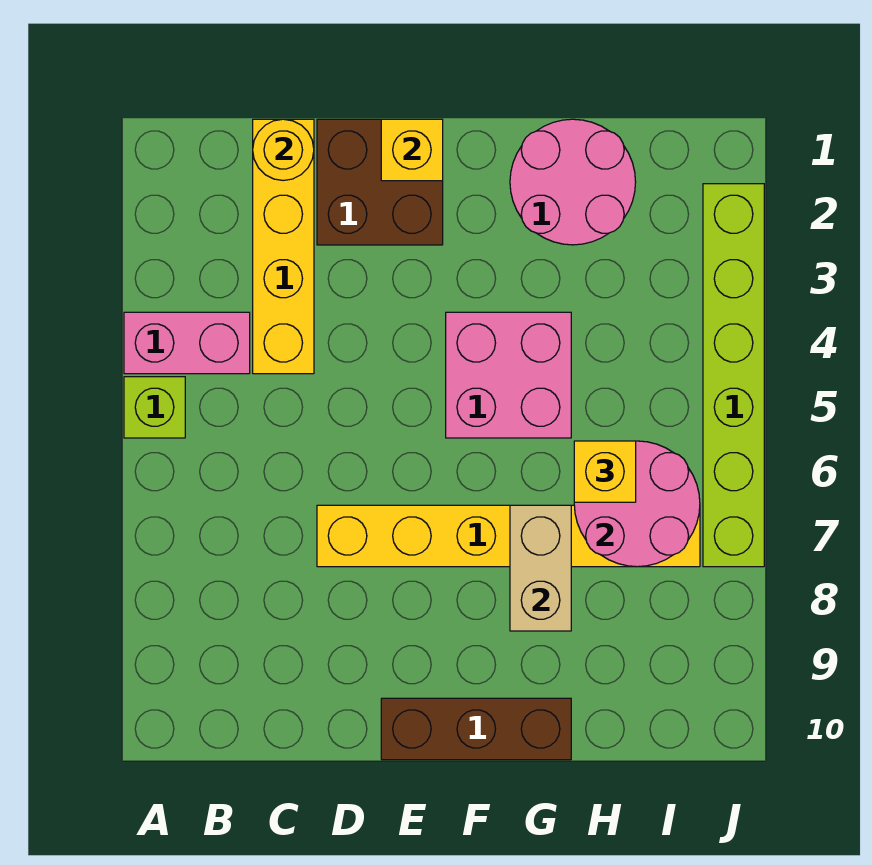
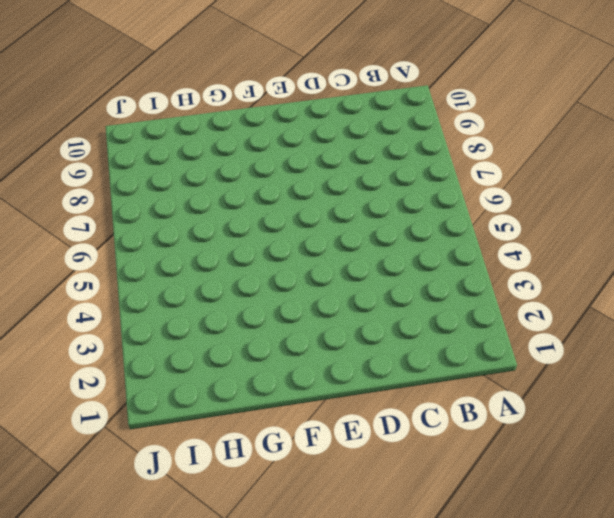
none -> pink 1x2 brick [124,312,250,374]
none -> lime 1x1 brick [124,377,185,438]
none -> yellow 1x4 brick [253,119,314,374]

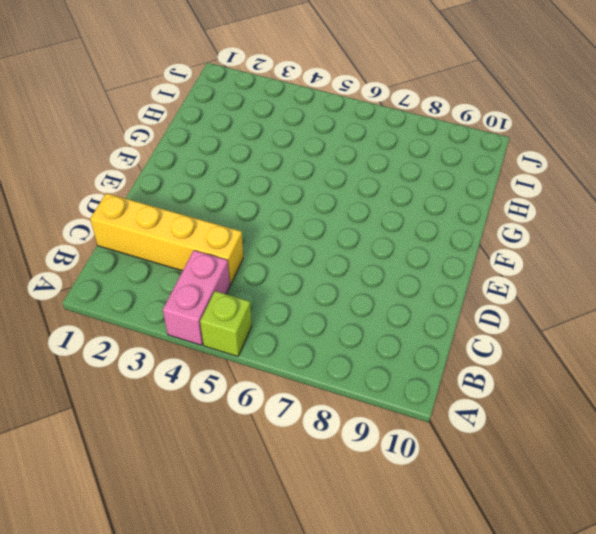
none -> brown 2x2 brick [317,119,443,245]
none -> yellow 1x6 brick [317,505,700,567]
none -> brown 1x3 brick [381,698,571,760]

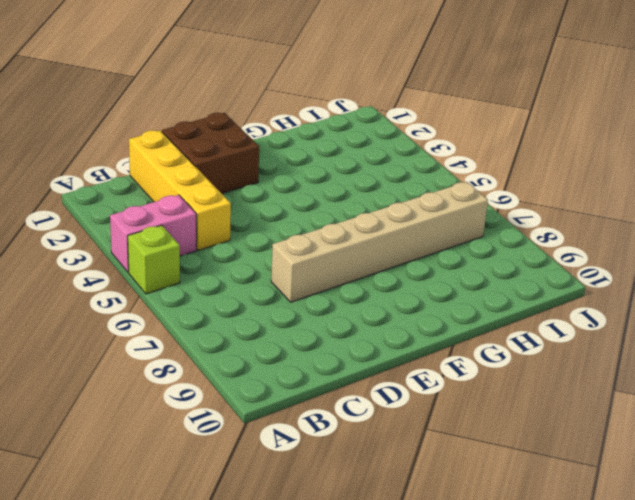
tan 1x6 brick [271,182,488,302] -> yellow 1x6 brick [317,505,700,567]
none -> brown 1x3 brick [381,698,571,760]
none -> pink 2x2 brick [446,312,571,438]
none -> pink 2x2 round brick [510,119,636,245]

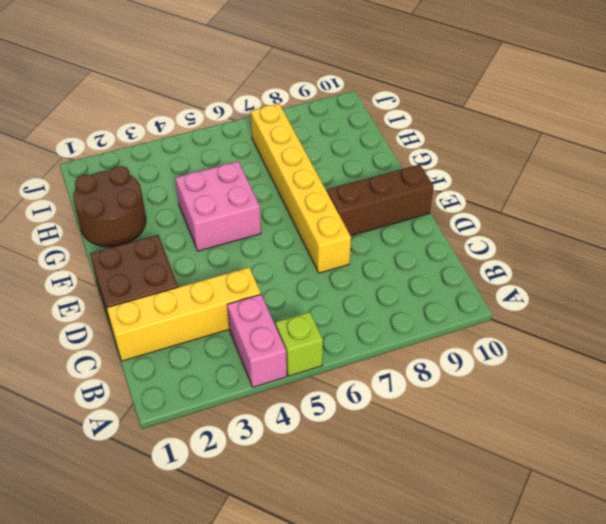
brown 1x3 brick [327,164,434,236] -> brown 1x3 brick turned to [381,698,571,760]
brown 2x2 round brick [73,166,146,247] -> pink 2x2 round brick [510,119,636,245]
none -> lime 1x6 brick [703,184,764,567]
none -> yellow 1x1 round brick [253,119,314,181]
none -> yellow 1x1 brick [381,119,443,181]

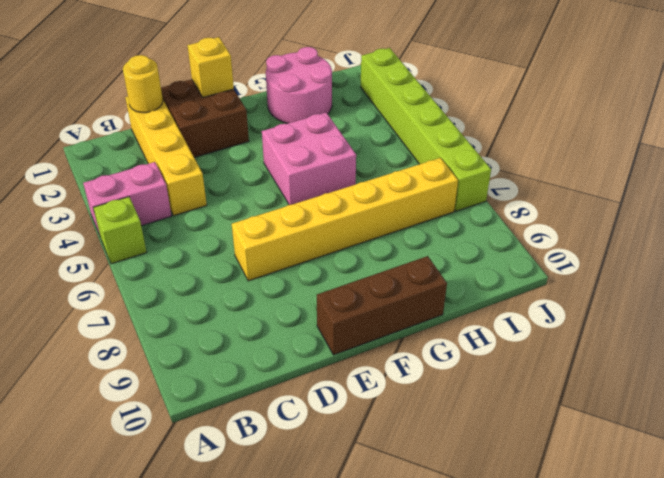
none -> tan 1x2 brick [510,505,571,631]
none -> pink 2x2 round brick [574,441,700,567]
none -> yellow 1x1 brick [574,441,636,502]

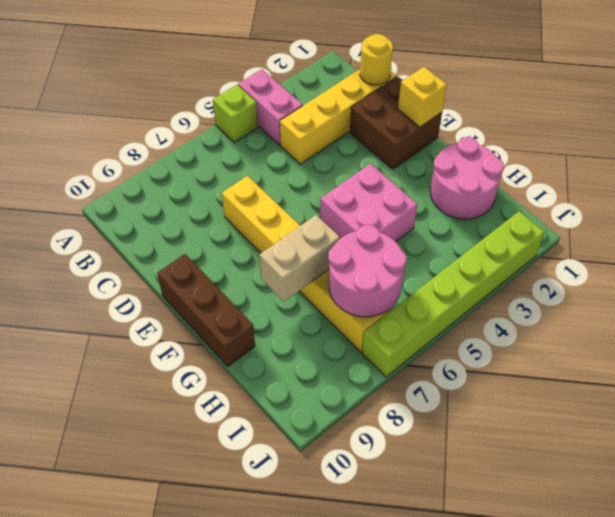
none -> yellow 1x1 brick [574,441,636,502]

